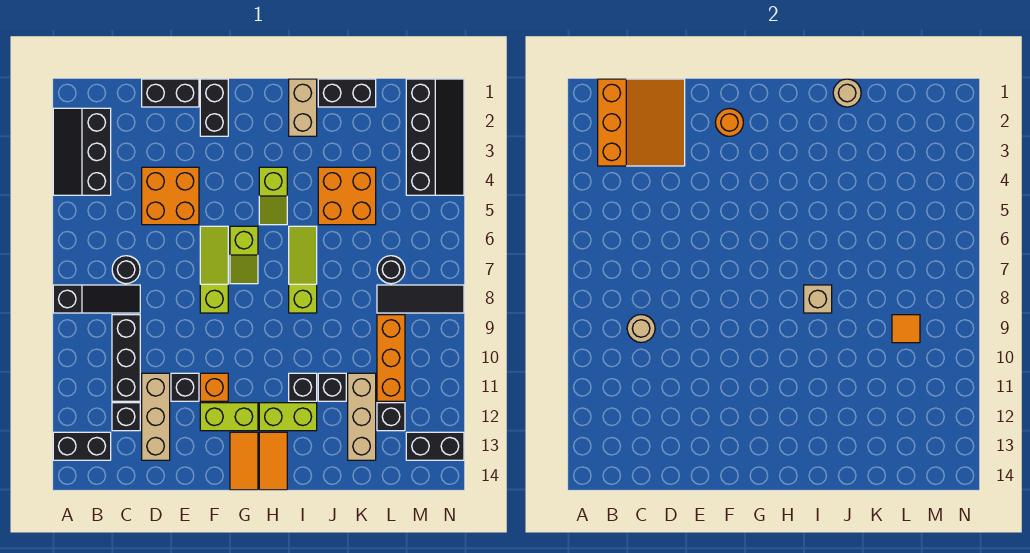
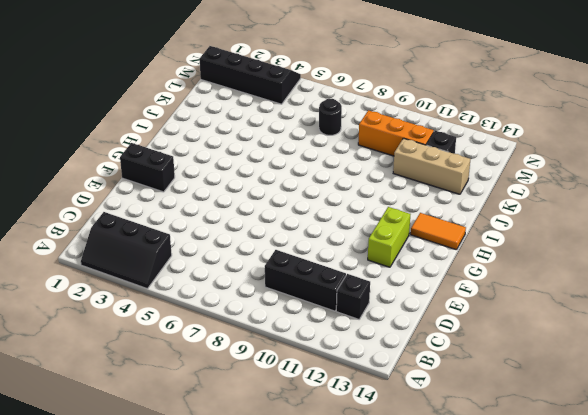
none -> black 1x3 slope [53,285,140,313]
none -> black 1x2 brick [53,432,111,460]
none -> black 1x1 round brick [112,256,140,284]
none -> black 1x2 brick [142,79,199,107]

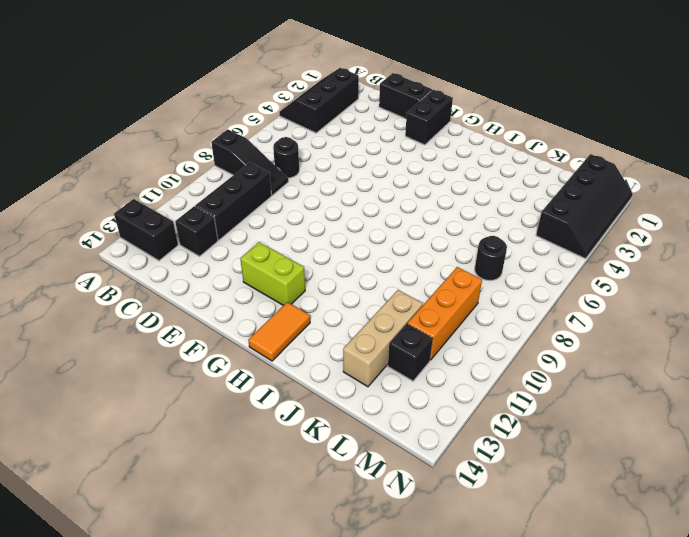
none -> orange 2x2 brick [142,167,199,225]
none -> tan 1x3 brick [142,373,170,460]
none -> black 1x1 brick [171,373,199,401]
none -> lime 1x3 slope [200,226,228,313]

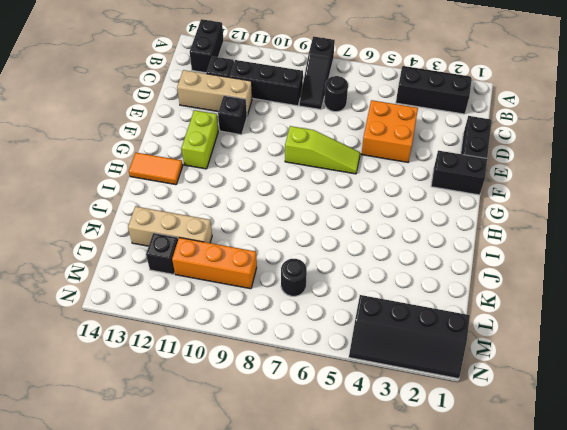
none -> orange 1x1 brick [200,373,228,401]
none -> lime 1x2 slope [230,226,258,284]
none -> orange 1x2 tile [230,432,258,490]
none -> lime 1x2 slope [259,167,287,225]

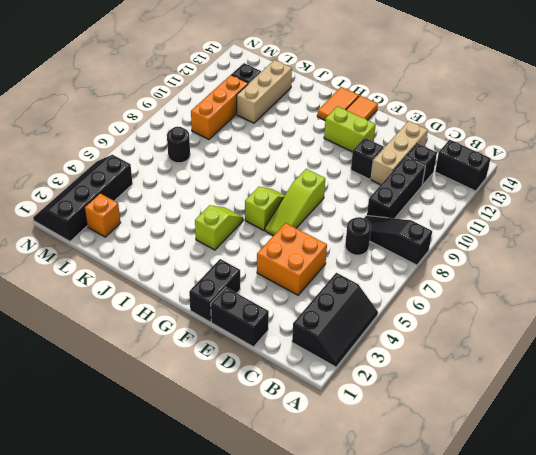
orange 1x1 brick [84,193,121,237] -> orange 1x1 brick moved to [200,373,228,401]
none -> lime 1x2 brick [259,403,317,431]
none -> tan 1x2 brick [289,79,317,136]
none -> lime 1x3 slope [289,226,317,313]
none -> black 1x1 brick [289,373,317,401]

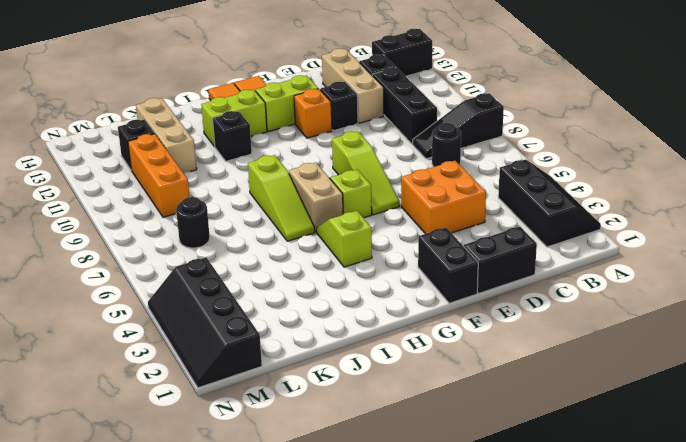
tan 1x2 brick [289,162,343,232] -> tan 1x2 brick moved to [289,79,317,136]
none -> black 1x2 brick [318,79,376,107]
none -> orange 2x2 brick [318,167,376,225]
none -> black 1x1 brick [318,373,346,401]
none -> black 1x3 tile [377,285,464,313]

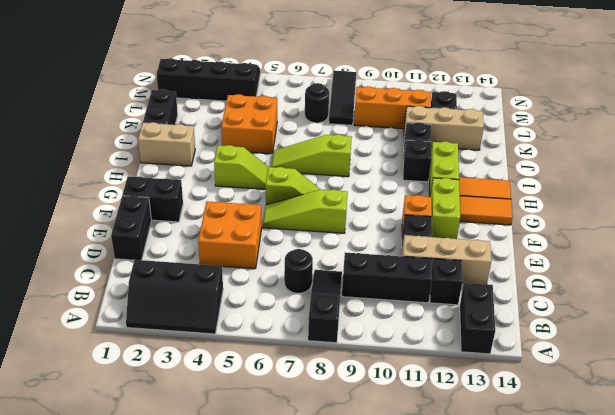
none -> black 1x2 brick [406,432,464,460]
none -> orange 3x3 slope [598,79,685,166]
none -> tan 1x1 round brick [627,315,655,342]
none -> orange 1x1 round brick [716,109,743,136]

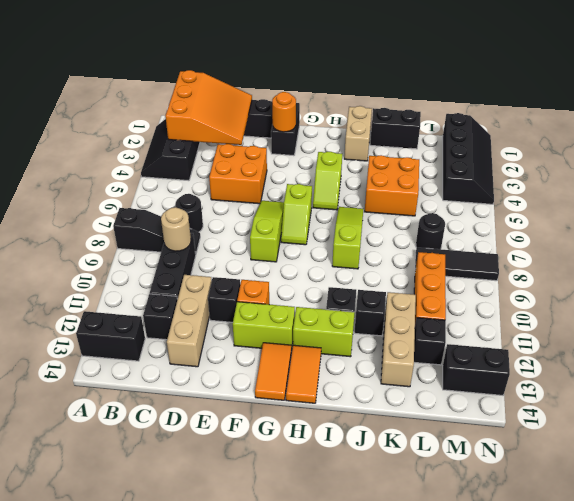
none -> tan 1x1 brick [804,285,832,313]
none -> tan 1x1 round brick [833,79,861,107]
none -> orange 1x1 tile [892,315,920,343]

